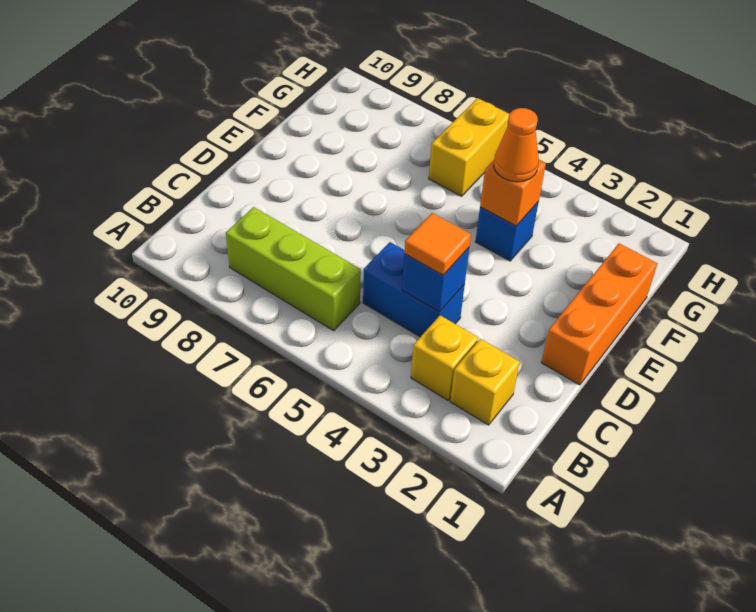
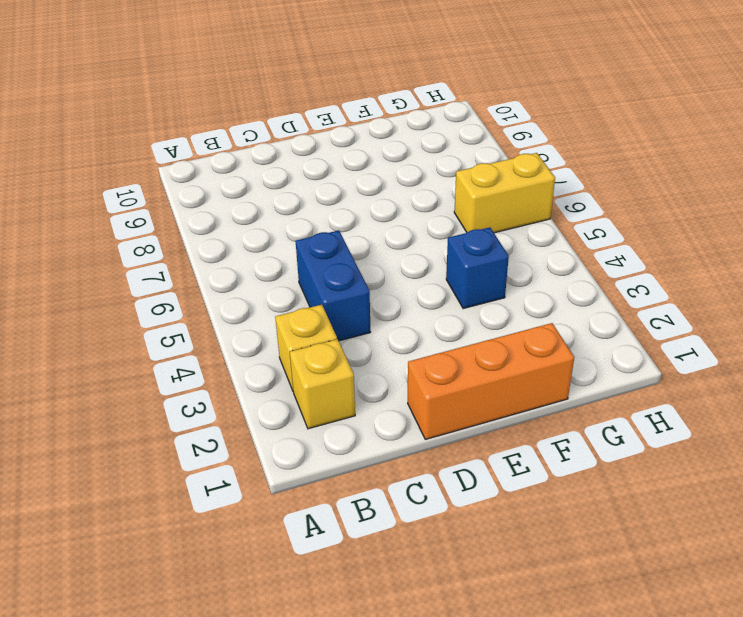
none -> lime 1x3 brick [226,207,361,331]
none -> blue 1x1 brick [402,248,469,312]

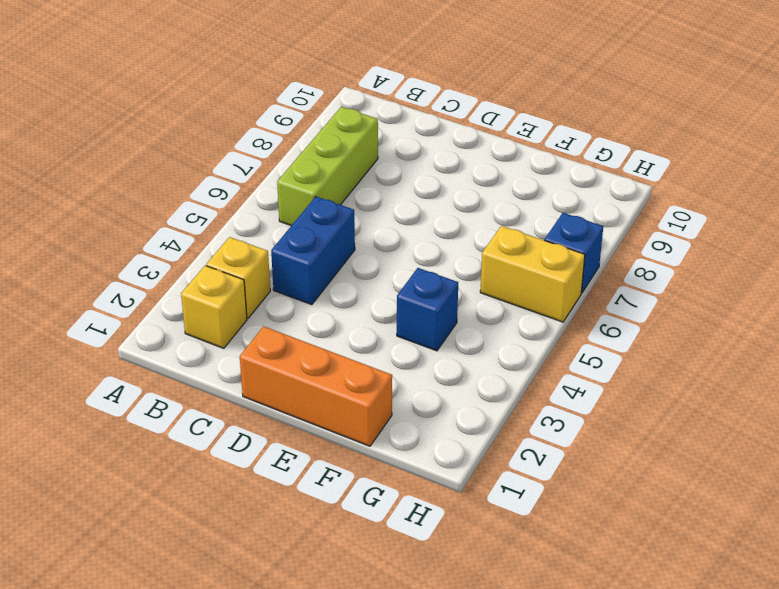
blue 1x1 brick [545,213,603,293] -> blue 1x1 brick moved to [402,248,469,312]
none -> orange 1x1 brick [480,160,546,226]
none -> orange 1x1 tile [404,213,471,275]

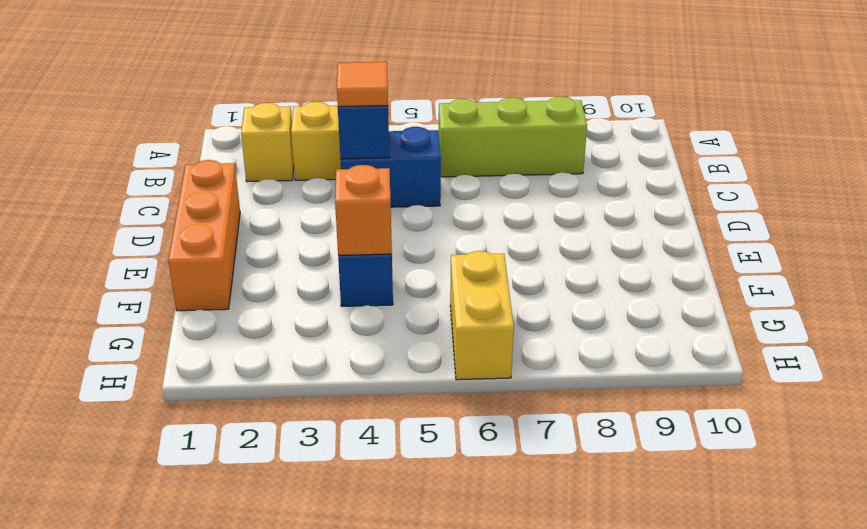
none -> orange 1x1 cone [494,108,539,182]

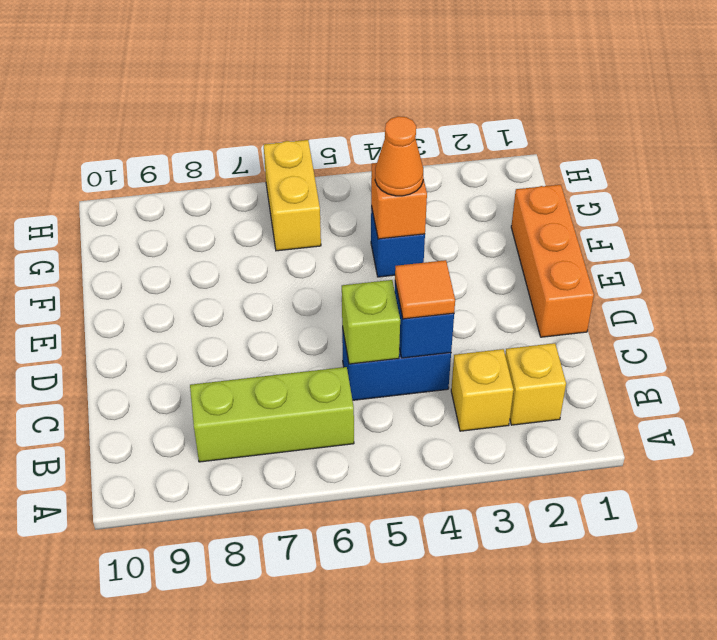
lime 1x1 brick [342,280,400,364] -> none

